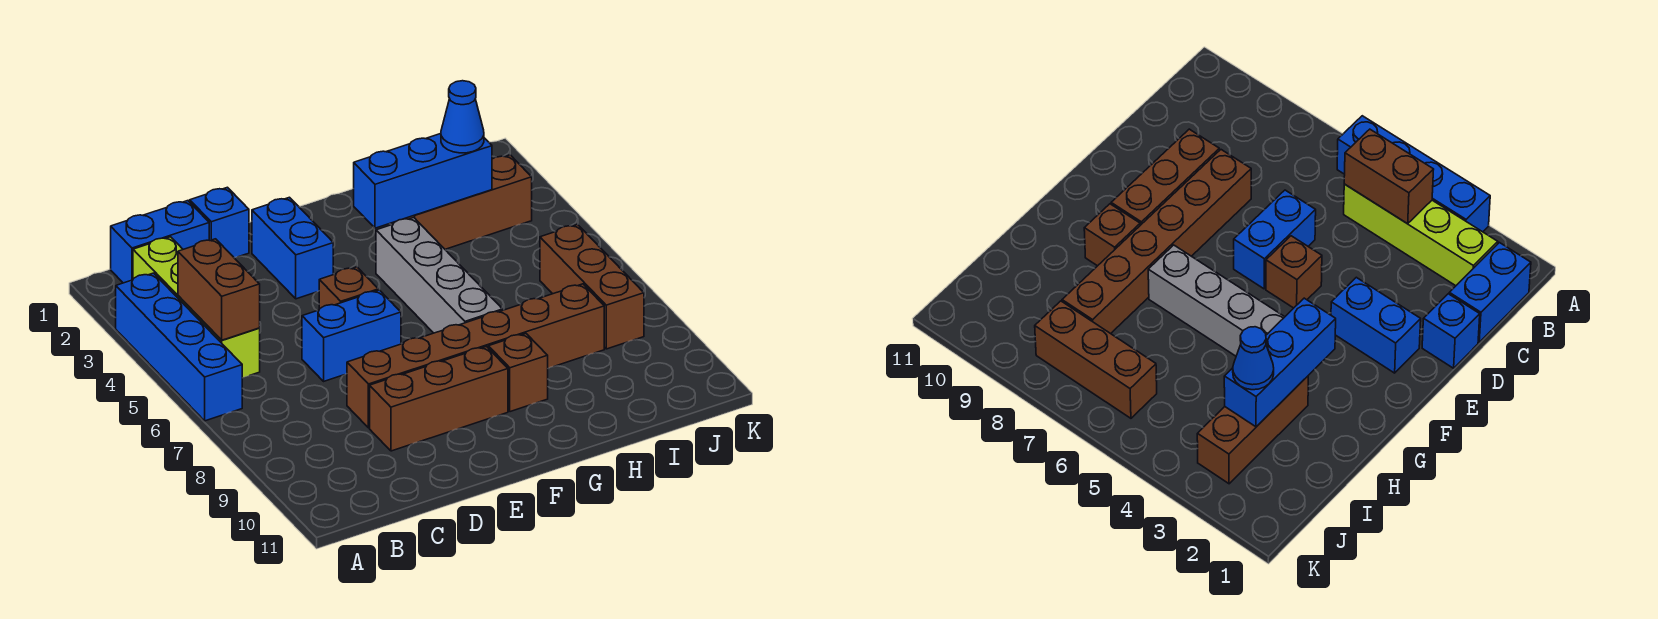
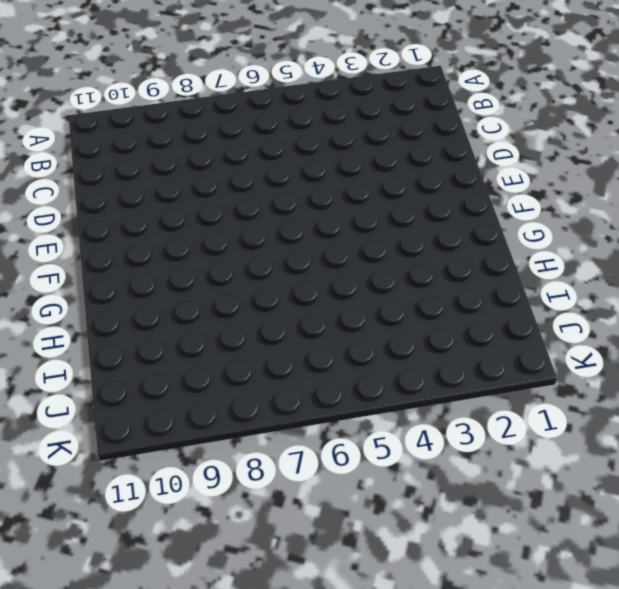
none -> blue 1x4 brick [116,273,242,421]
none -> blue 1x2 brick [111,201,209,283]
none -> lime 1x4 brick [133,237,260,378]

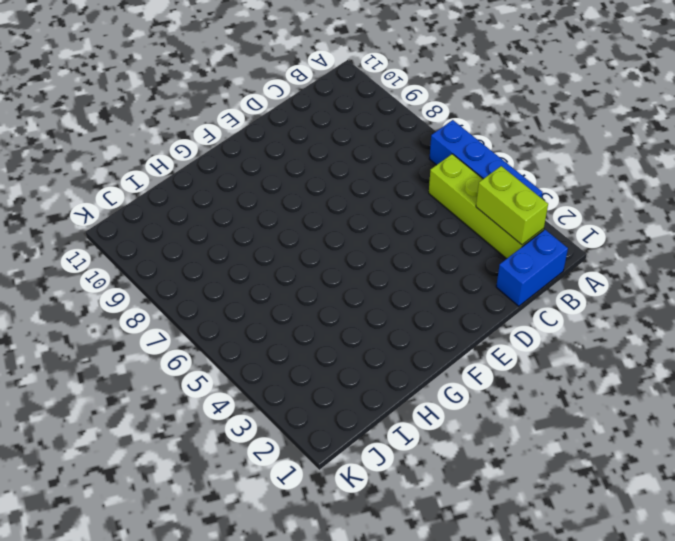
lime 1x2 brick [476,166,548,245] -> none
none -> blue 1x1 brick [190,187,249,258]
none -> blue 1x2 brick [302,290,401,381]
none -> brown 1x6 brick [347,284,604,428]

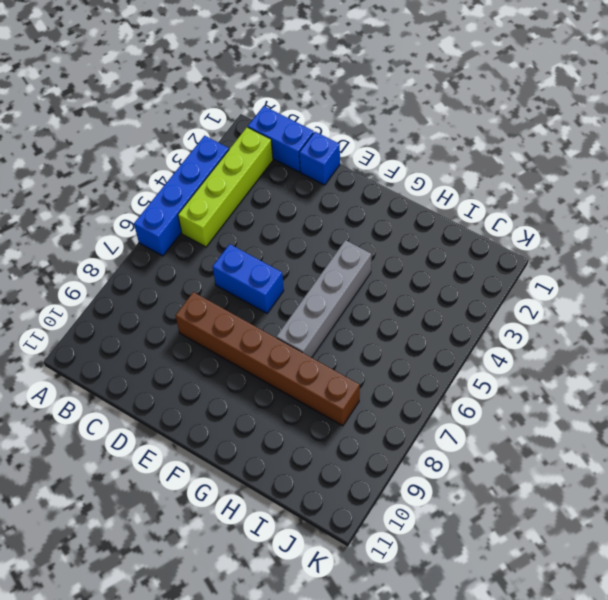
none -> brown 1x3 brick [370,347,508,451]
none -> blue 1x2 brick [252,197,333,299]
none -> brown 1x1 brick [319,267,378,309]

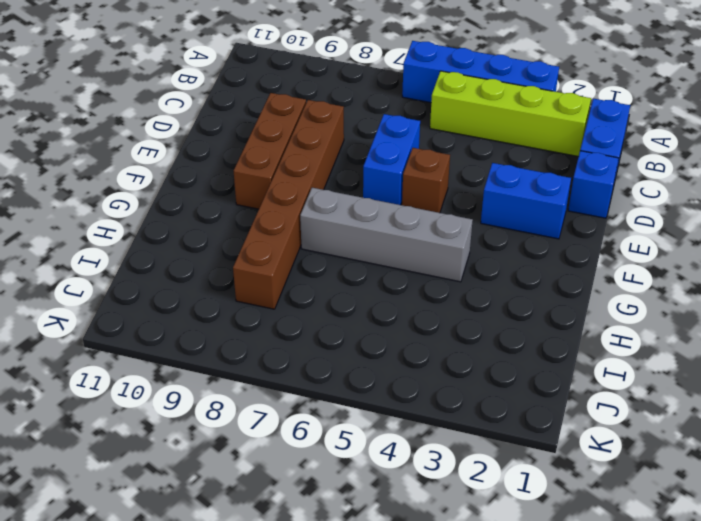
none -> brown 1x1 brick [488,334,548,412]
none -> brown 1x3 brick [393,155,532,249]
none -> brown 1x3 brick [540,225,644,349]

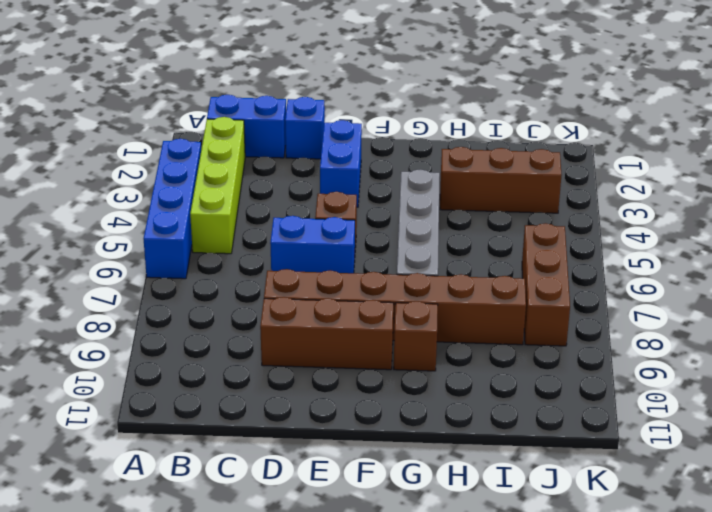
none -> brown 1x2 brick [178,239,260,340]
none -> blue 1x3 brick [354,134,492,228]
none -> blue 1x1 cone [441,81,484,153]

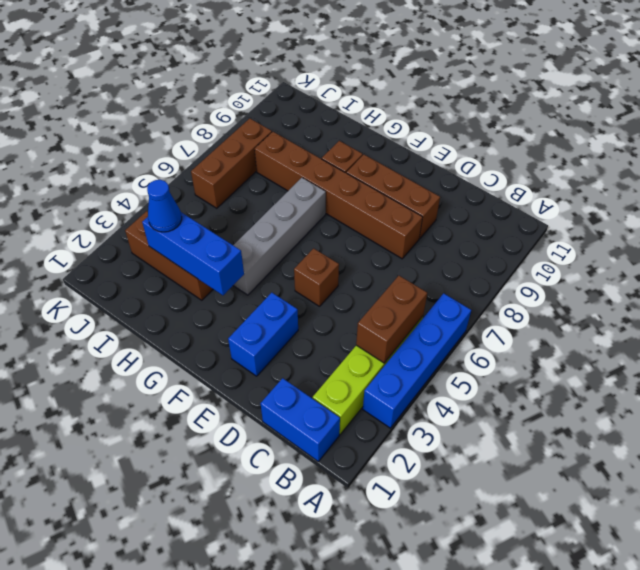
none -> blue 1x1 brick [190,187,249,258]
none -> blue 1x2 brick [302,290,401,381]

